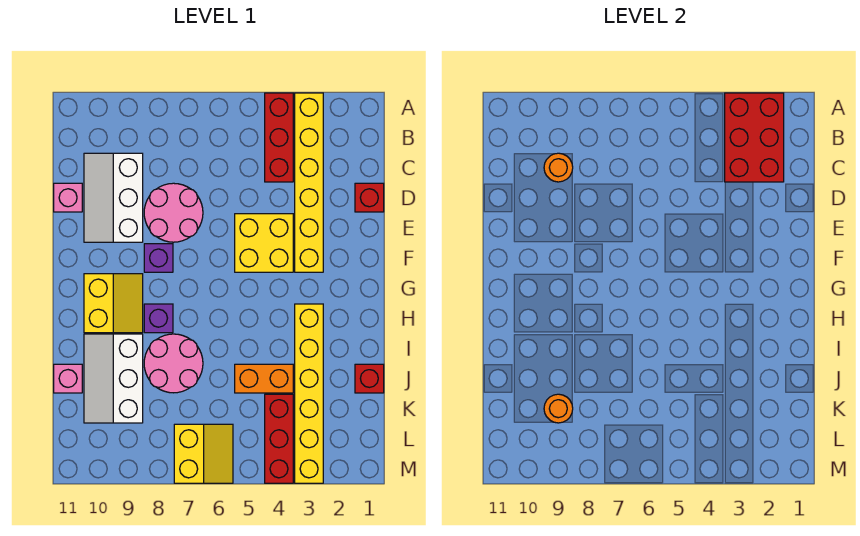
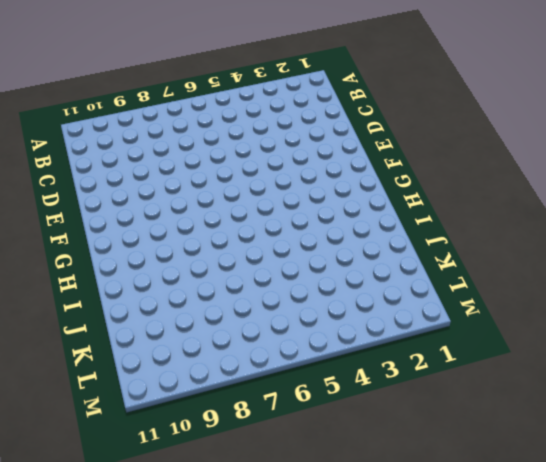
none -> yellow 1x6 brick [295,93,323,272]
none -> red 1x3 brick [265,93,293,182]
none -> white 2x3 slope [84,153,143,242]

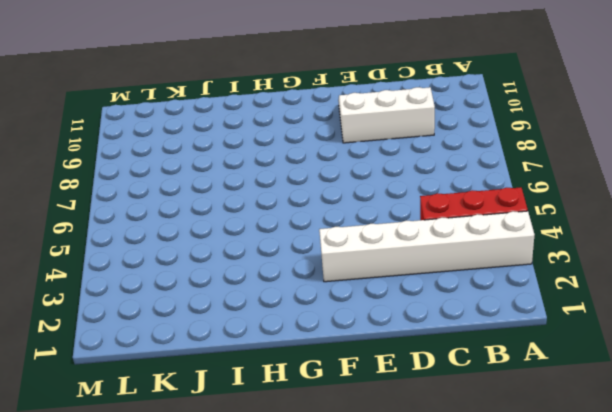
white 1x6 brick [319,211,534,282] -> yellow 1x6 brick [295,93,323,272]
none -> red 1x1 brick [355,183,384,212]
none -> pink 2x2 round brick [144,183,203,242]
none -> pink 1x1 brick [54,183,82,212]

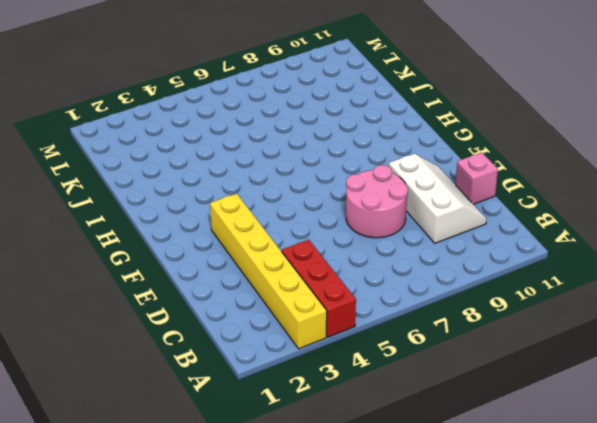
none -> red 1x1 brick [355,183,384,212]
none -> yellow 2x2 brick [235,214,293,272]
none -> purple 1x1 brick [144,244,173,272]

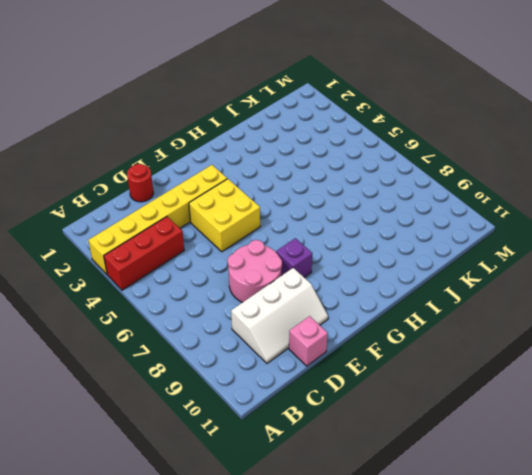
red 1x1 round brick [127,164,154,202] -> red 1x1 brick [355,183,384,212]
none -> yellow 2x2 slope [84,274,143,333]
none -> yellow 1x6 brick [295,304,323,483]
none -> purple 1x1 brick [144,304,173,333]

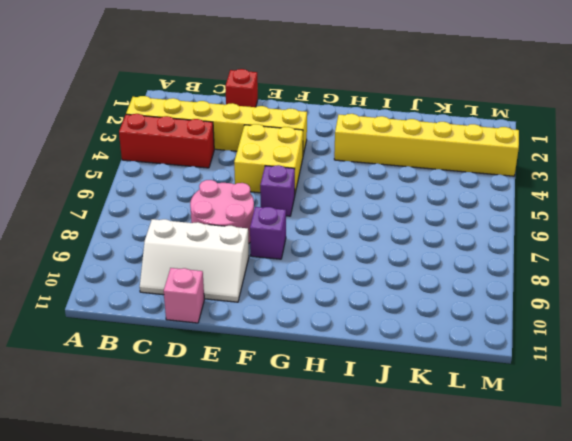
purple 1x1 brick [260,165,295,216] -> purple 1x1 brick moved to [144,304,173,333]
none -> yellow 2x2 slope [84,274,143,333]
none -> pink 2x2 round brick [144,334,203,393]
none -> white 2x3 slope [84,334,143,423]

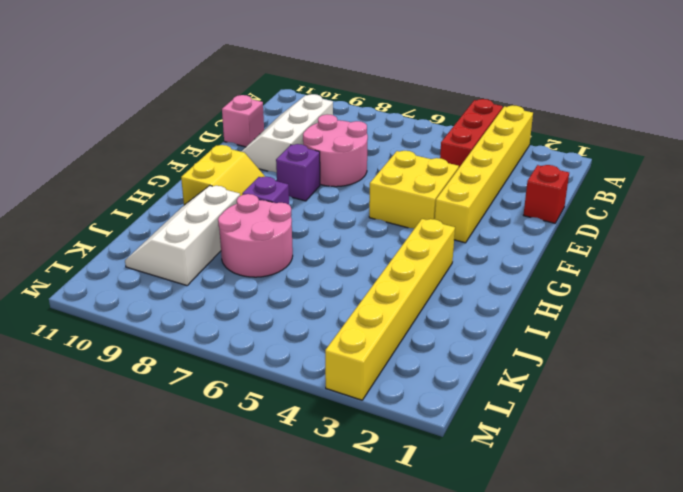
none -> red 1x1 brick [355,364,384,393]
none -> orange 1x2 brick [235,364,293,393]
none -> pink 1x1 brick [54,364,82,393]

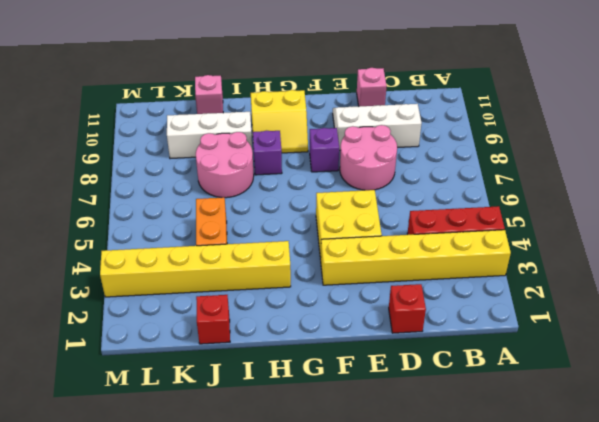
none -> red 1x3 brick [265,394,293,483]
none -> yellow 2x2 slope [174,424,233,483]
none -> red 2x3 brick [725,93,784,182]

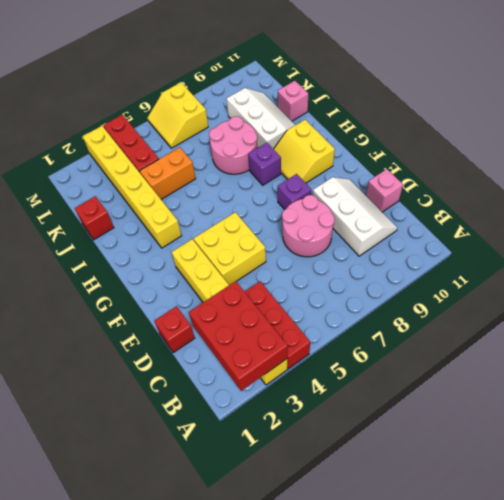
none -> orange 1x1 round brick [544,153,573,182]
none -> orange 1x1 round brick [544,394,573,423]

